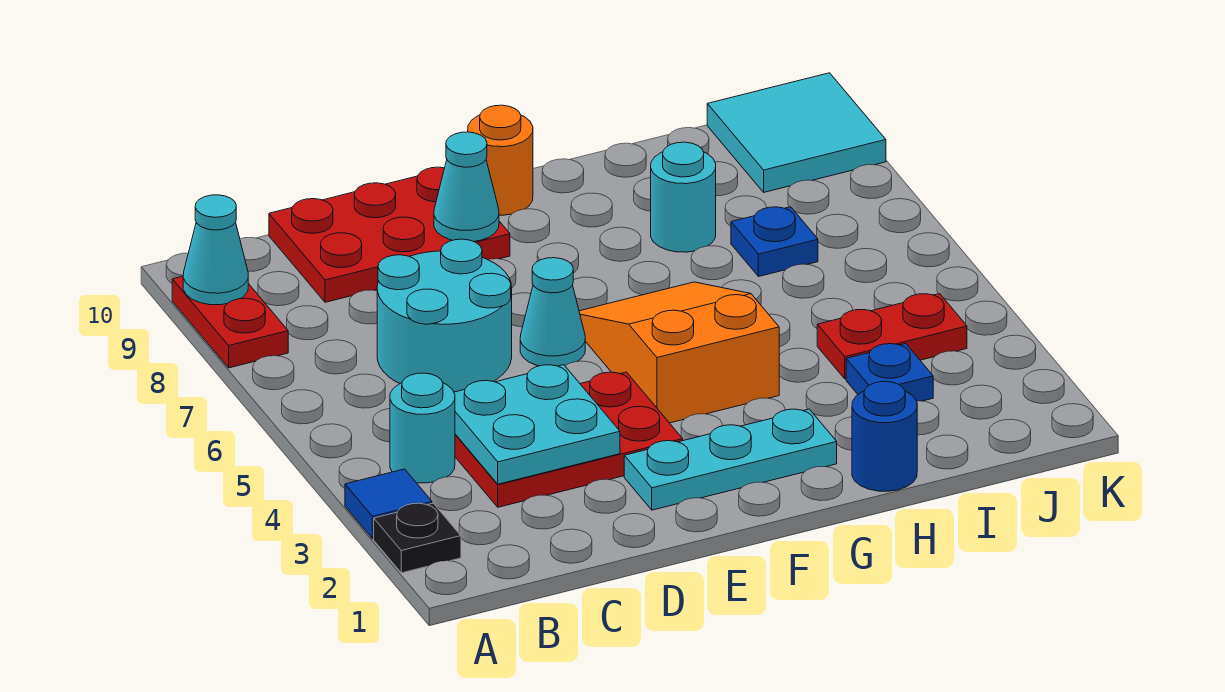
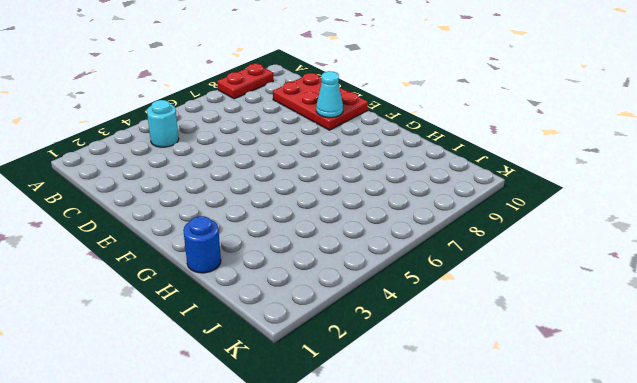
none -> black 1x1 plate [374,503,461,573]
none -> blue 1x1 tile [345,469,432,539]
none -> red 2x3 plate [455,372,683,507]

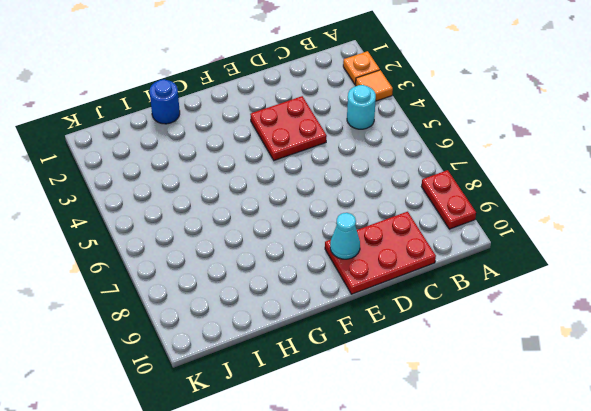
orange 1x1 plate [343,51,380,85] -> black 1x1 plate [374,503,461,573]
orange 1x1 tile [356,70,393,101] -> blue 1x1 tile [345,469,432,539]
red 2x2 plate [250,96,327,160] -> red 2x3 plate [455,372,683,507]
none -> cyan 2x2 round brick [377,239,512,392]
none -> cyan 1x3 plate [624,409,837,510]
none -> cyan 1x1 cone [520,258,585,366]

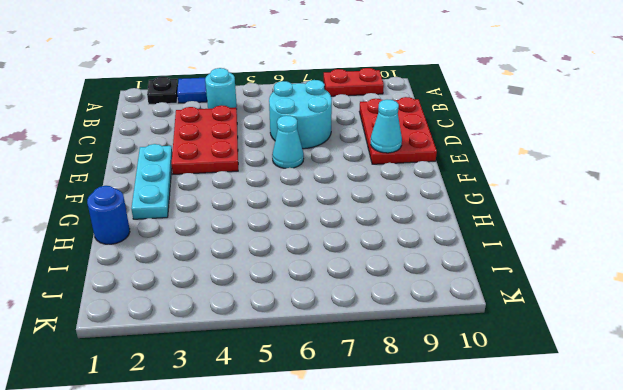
none -> orange 2x3 slope [579,282,779,423]
none -> orange 1x1 round brick [468,105,533,215]
none -> cyan 1x1 round brick [651,142,716,252]

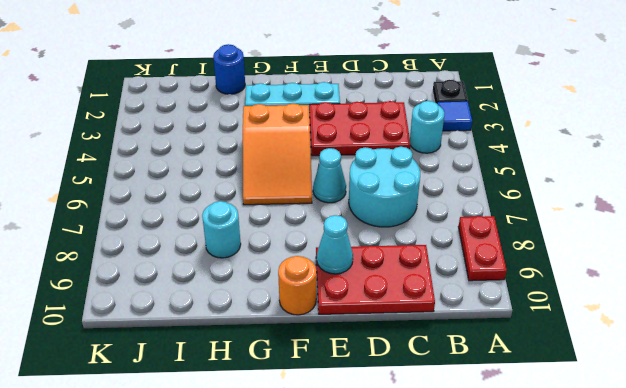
none -> blue 1x1 plate [846,344,933,401]
none -> red 1x2 plate [817,294,967,379]
none -> blue 1x1 plate [731,207,818,277]

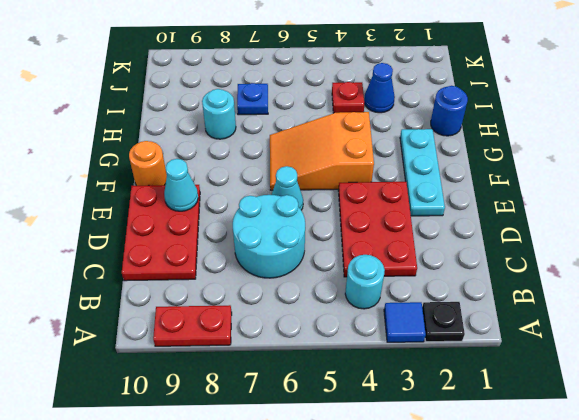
blue 1x1 cone [364,63,395,113] -> blue 1x1 plate [846,344,933,401]
red 1x1 plate [332,82,364,113] -> red 1x2 plate [817,294,967,379]
none -> cyan 2x2 tile [707,73,886,192]
none -> cyan 1x1 cone [183,195,248,305]
none -> cyan 2x2 plate [454,365,620,484]

